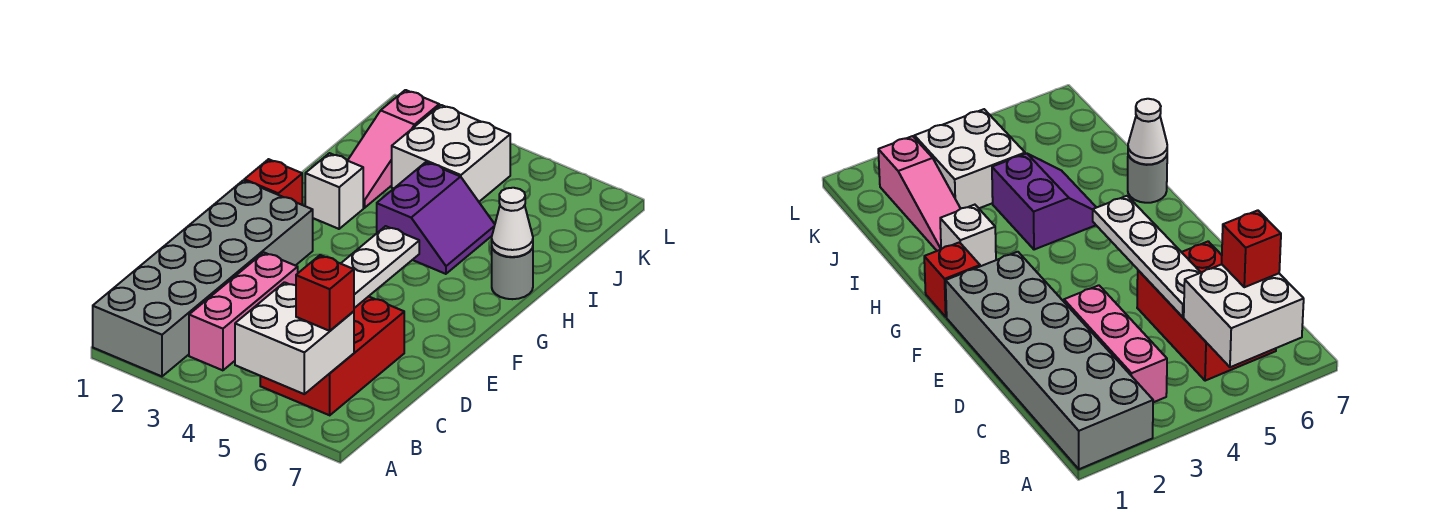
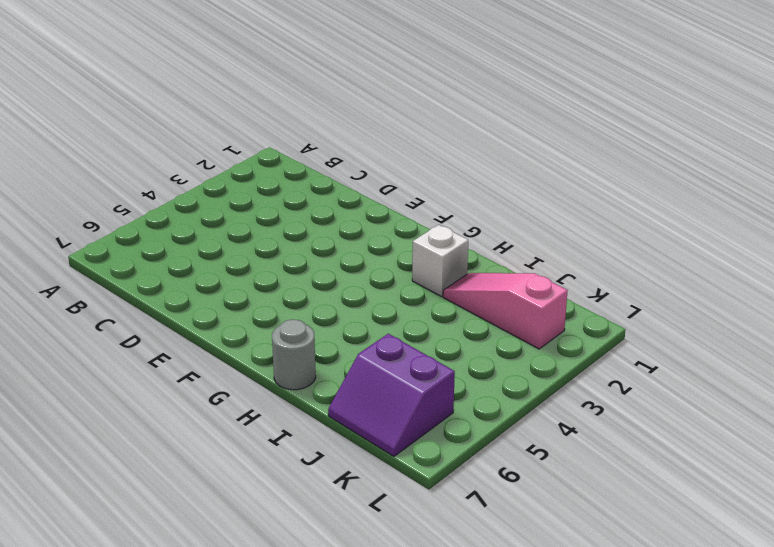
purple 2x2 slope [328,334,455,456] -> purple 2x2 slope moved to [377,162,495,274]
none -> grey 2x6 brick [93,180,313,376]
none -> pink 1x3 brick [189,253,298,370]
none -> red 2x3 brick [260,296,404,415]

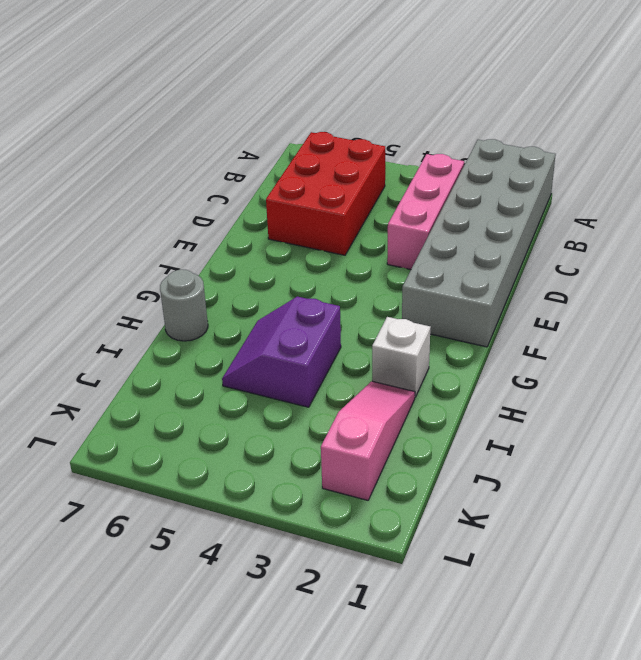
none -> red 1x1 brick [244,159,302,205]
none -> white 2x2 brick [392,105,510,202]
none -> white 2x2 brick [235,282,354,394]

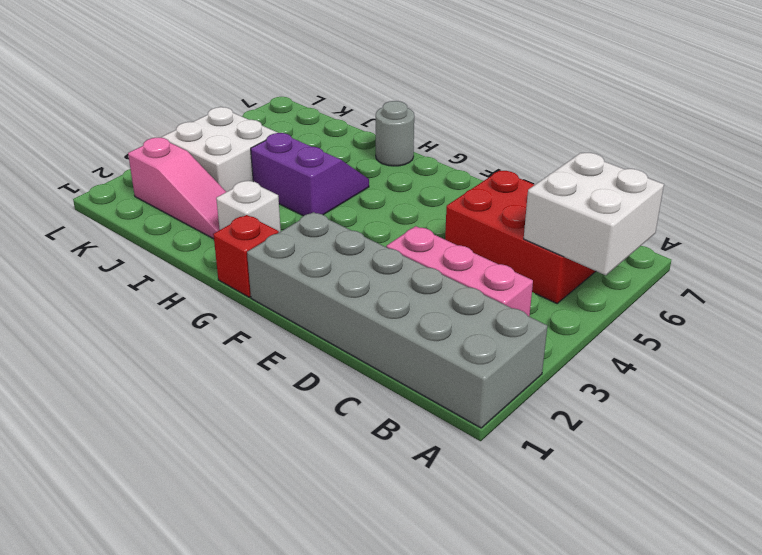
none -> white 1x4 plate [341,226,419,308]
none -> white 1x1 cone [492,188,533,257]
none -> red 1x1 brick [296,255,354,331]

